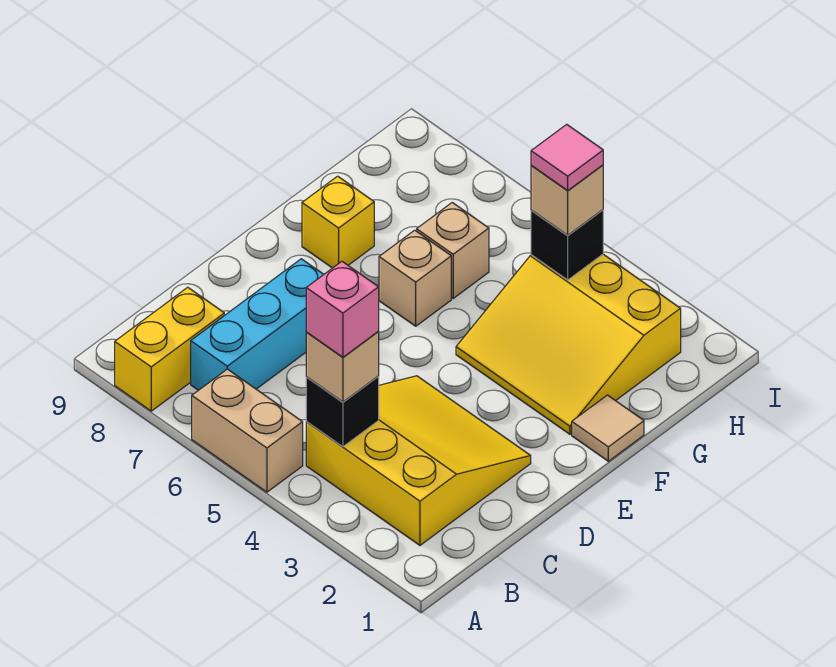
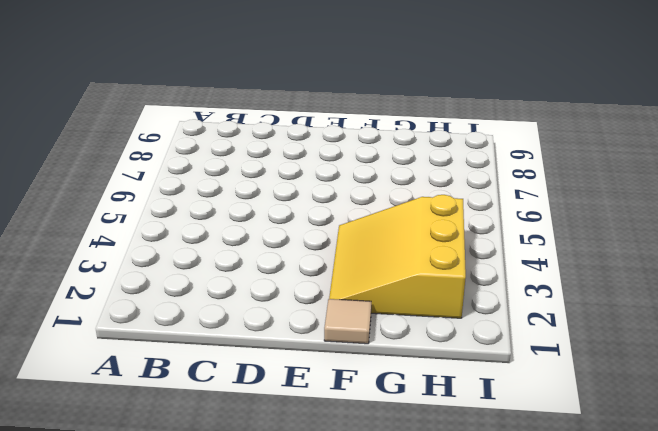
none -> tan 1x2 brick [192,369,303,492]
none -> yellow 1x2 brick [115,287,224,411]
none -> yellow 3x3 slope [306,376,531,545]

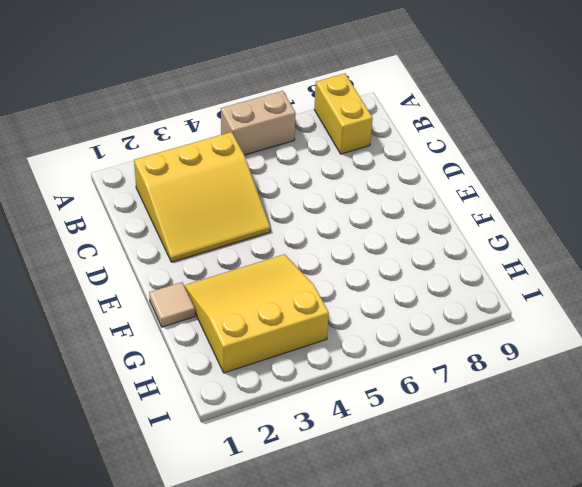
none -> cyan 1x3 brick [191,259,324,390]
none -> tan 1x1 brick [379,230,451,326]
none -> yellow 1x1 brick [302,176,374,268]

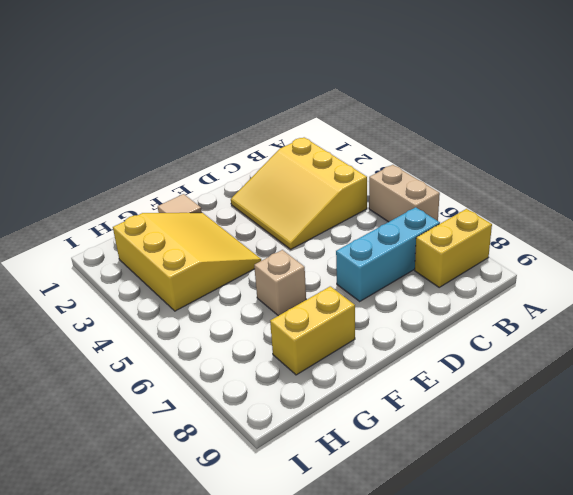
yellow 1x2 brick [270,286,355,375] -> yellow 1x1 brick [302,176,374,268]
none -> tan 1x1 brick [417,203,489,298]
none -> black 1x1 brick [306,377,379,447]
none -> black 1x1 brick [531,210,603,280]

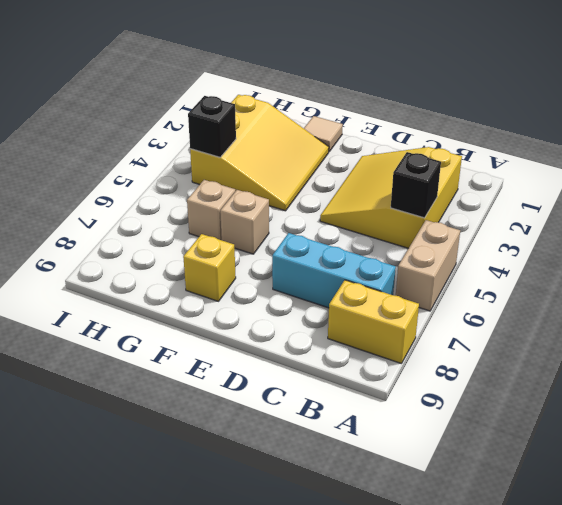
none -> tan 1x1 brick [306,331,379,402]
none -> tan 1x1 brick [531,165,603,235]
none -> pink 1x1 brick [306,261,379,357]

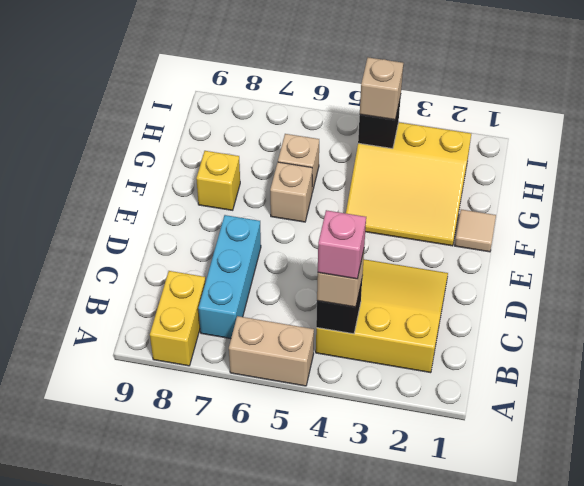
none -> pink 1x1 tile [531,124,603,190]

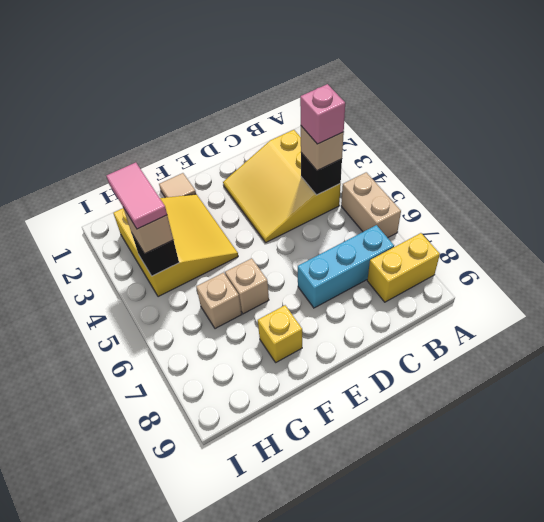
pink 1x2 tile [106,162,167,229] -> pink 1x1 tile [531,124,603,190]

